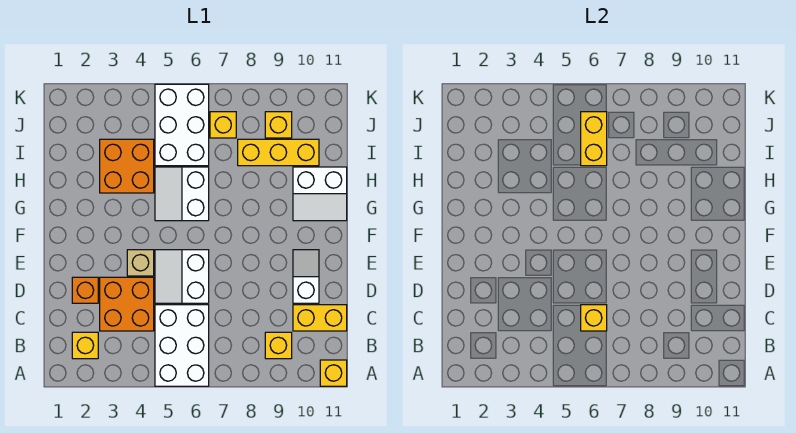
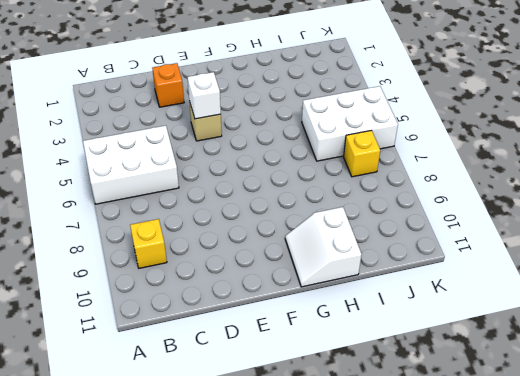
white 1x1 brick [188,72,221,119] -> none
none -> yellow 1x1 brick [320,360,347,386]
none -> yellow 1x1 brick [72,332,98,359]
none -> orange 2x2 brick [100,277,154,331]

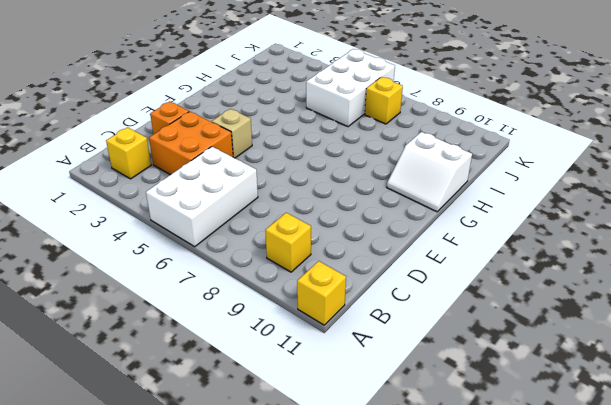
none -> yellow 1x2 brick [293,305,347,331]
none -> white 2x2 slope [155,250,209,303]
none -> white 1x2 slope [293,250,319,303]

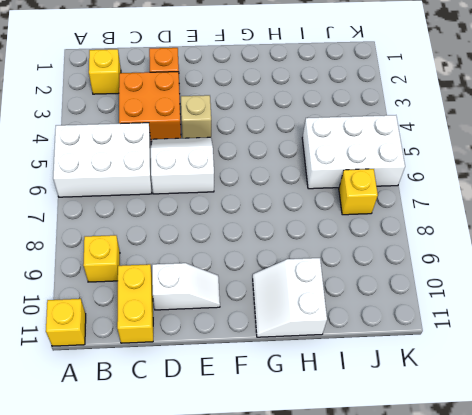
none -> white 2x2 slope [155,167,209,221]
none -> orange 2x2 brick [100,139,154,193]
none -> yellow 1x3 brick [238,139,319,166]

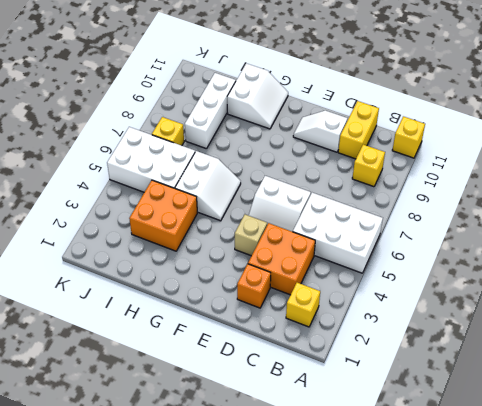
white 2x2 slope [175,151,241,221] -> white 2x2 slope turned to [155,167,209,221]
white 1x3 brick [185,73,236,149] -> yellow 1x3 brick [238,139,319,166]
none -> yellow 1x1 brick [265,112,292,138]
none -> yellow 1x1 brick [581,305,607,331]
none -> yellow 1x2 brick [581,112,607,166]

